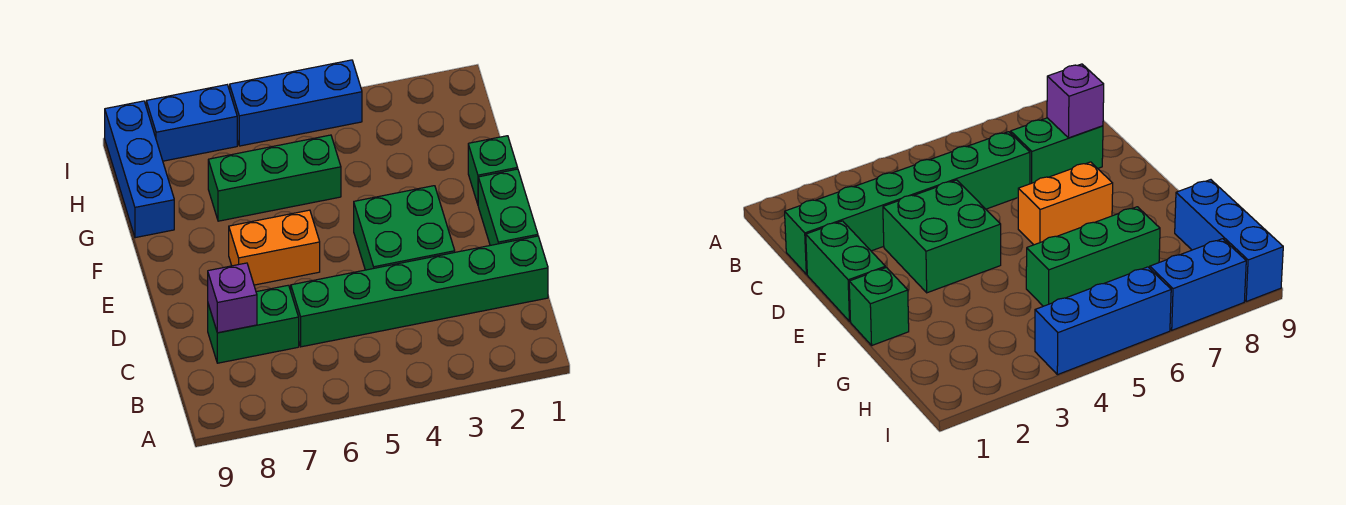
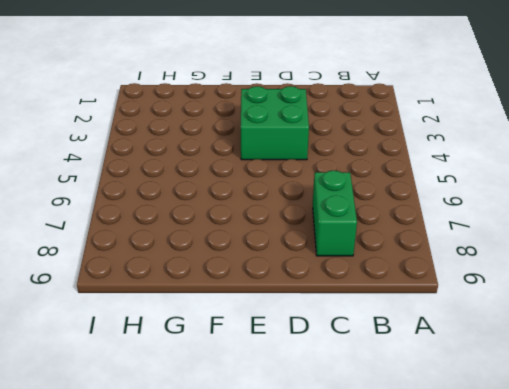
none -> green 1x6 brick [291,236,548,347]
none -> green 1x2 brick [478,169,538,245]

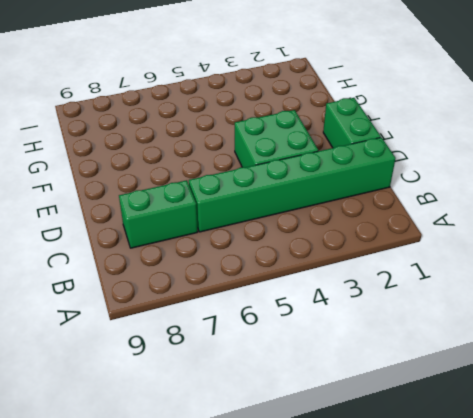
none -> orange 1x2 brick [229,210,320,285]
none -> green 1x1 brick [468,136,518,204]

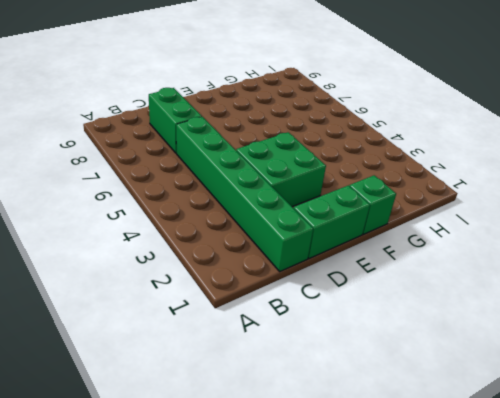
none -> orange 1x2 brick [229,210,320,285]
none -> green 1x3 brick [208,135,341,221]

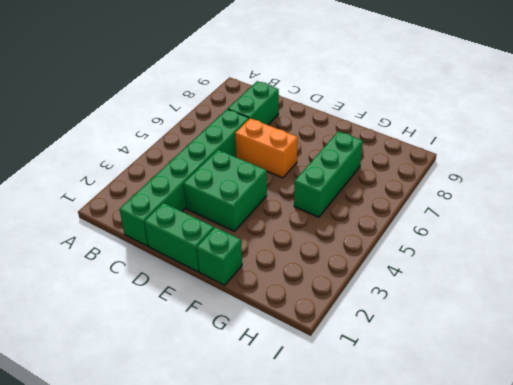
orange 1x2 brick [235,118,298,178] -> orange 1x2 brick turned to [229,210,320,285]
none -> blue 1x3 brick [105,101,174,238]
none -> blue 1x3 brick [230,60,362,146]

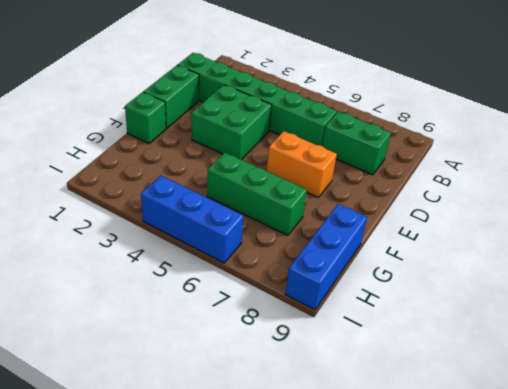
none -> blue 1x2 brick [146,85,237,161]
none -> purple 1x1 brick [208,263,257,333]

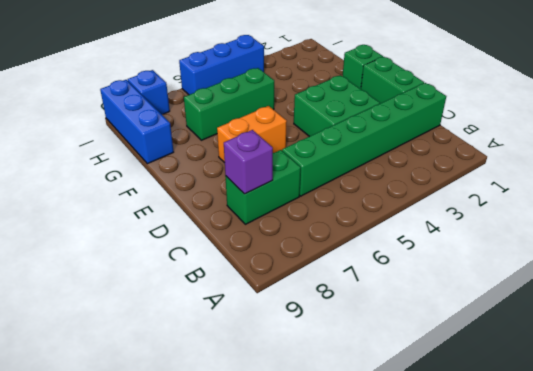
blue 1x1 brick [128,70,170,114] -> blue 1x2 brick [146,85,237,161]

